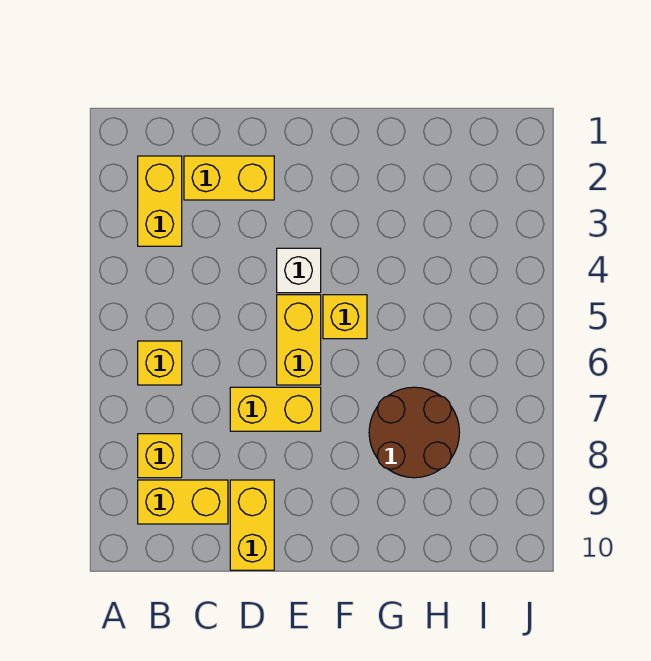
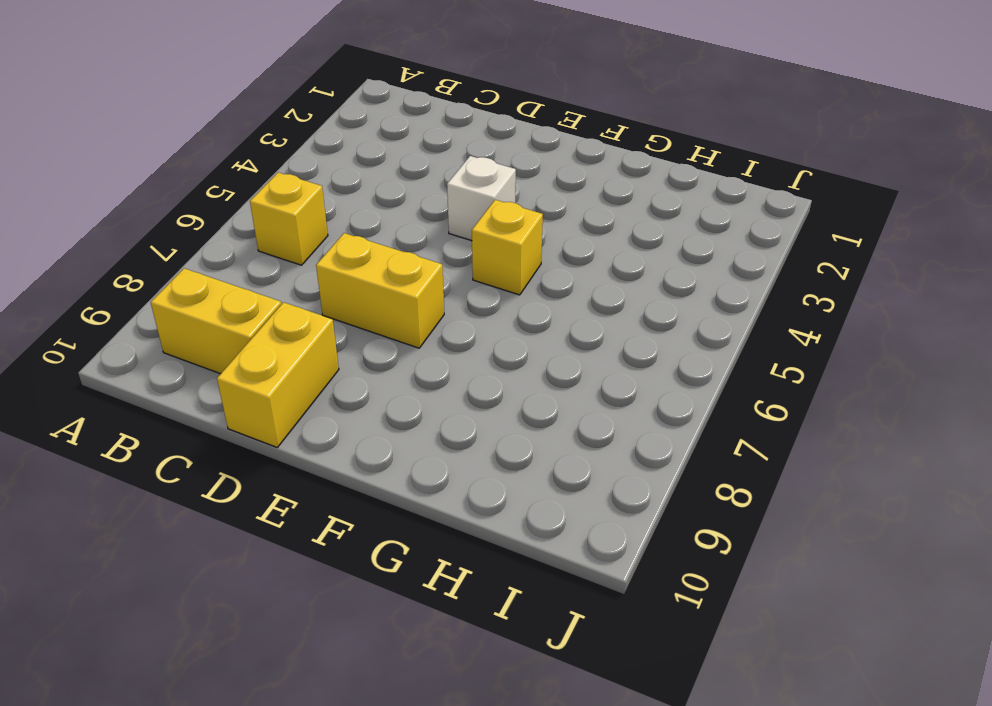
none -> yellow 1x2 brick [138,156,182,246]
none -> yellow 1x1 brick [138,434,182,478]

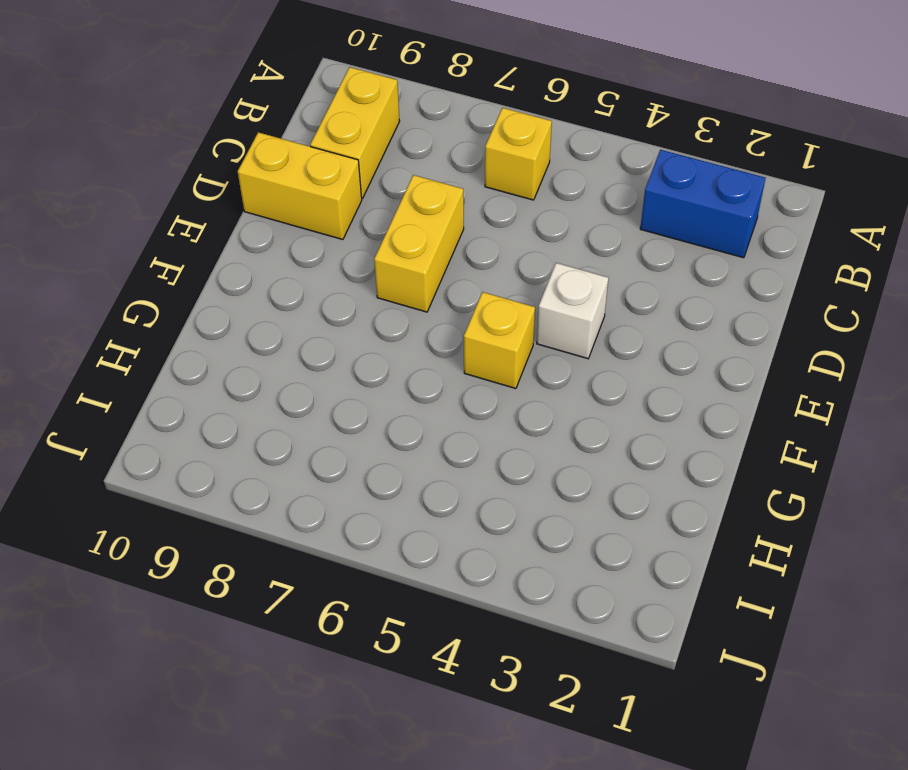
blue 1x2 brick [640,150,766,258] -> yellow 1x2 brick [138,156,182,246]
none -> yellow 1x1 brick [138,434,182,478]
none -> yellow 1x2 brick [184,156,274,200]

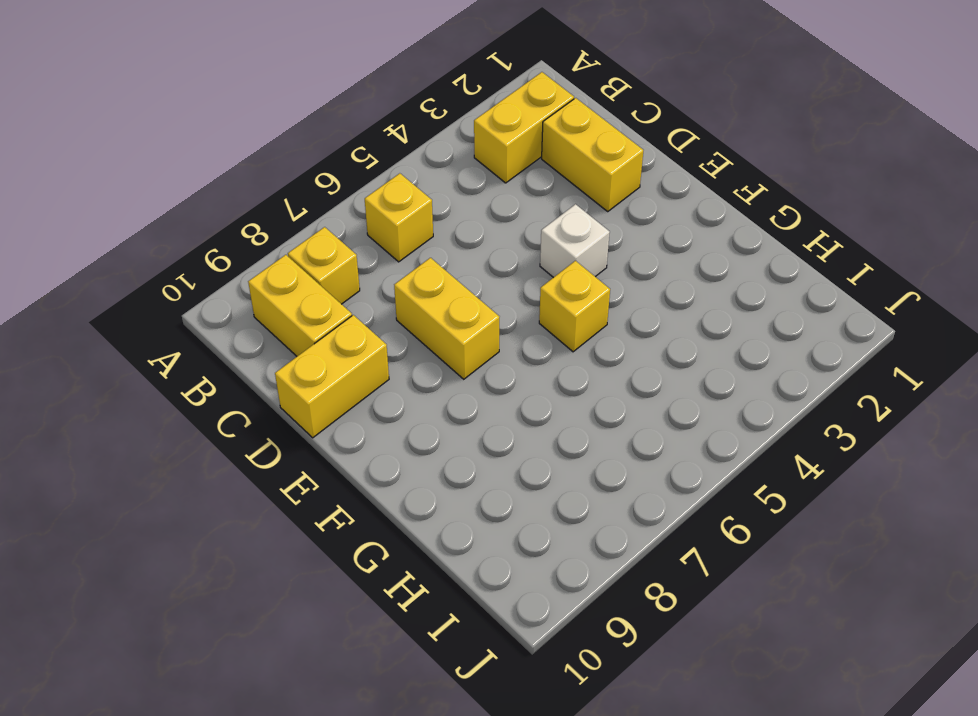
none -> yellow 1x2 brick [277,295,321,385]
none -> brown 2x2 round brick [369,387,459,478]

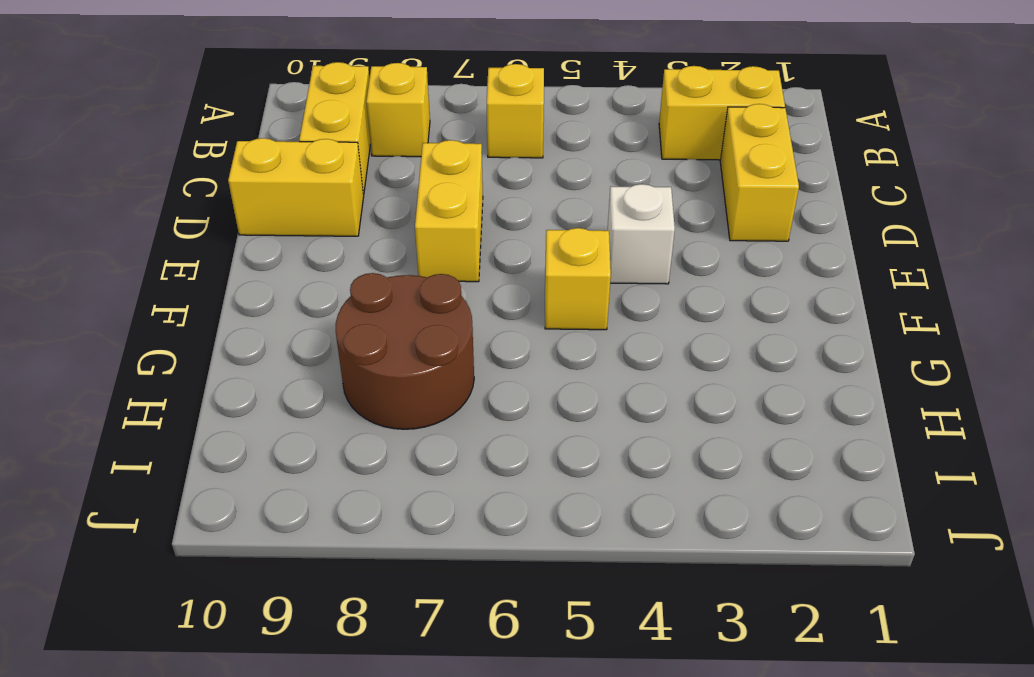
none -> yellow 1x2 brick [277,295,321,385]

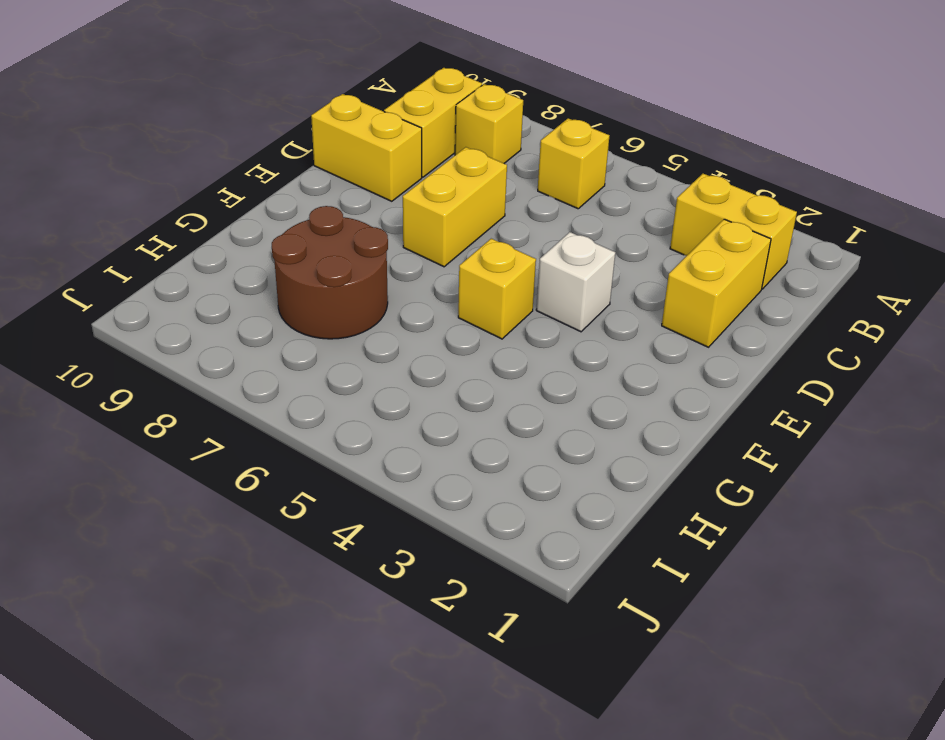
none -> yellow 1x2 brick [277,295,321,385]

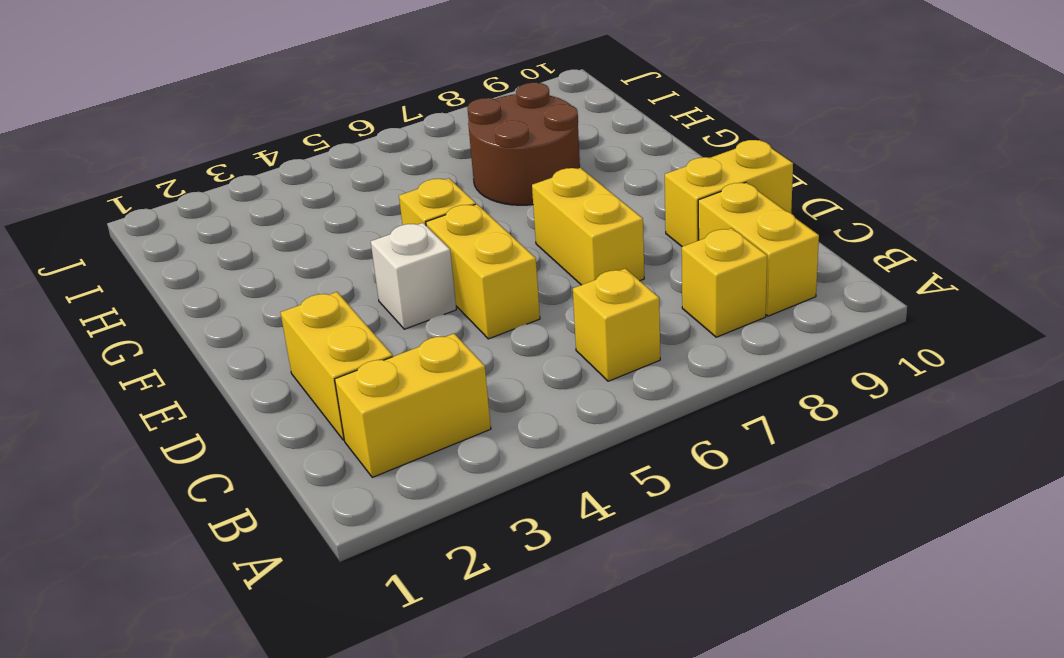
yellow 1x2 brick [426,204,540,339] -> yellow 1x2 brick turned to [277,295,321,385]

